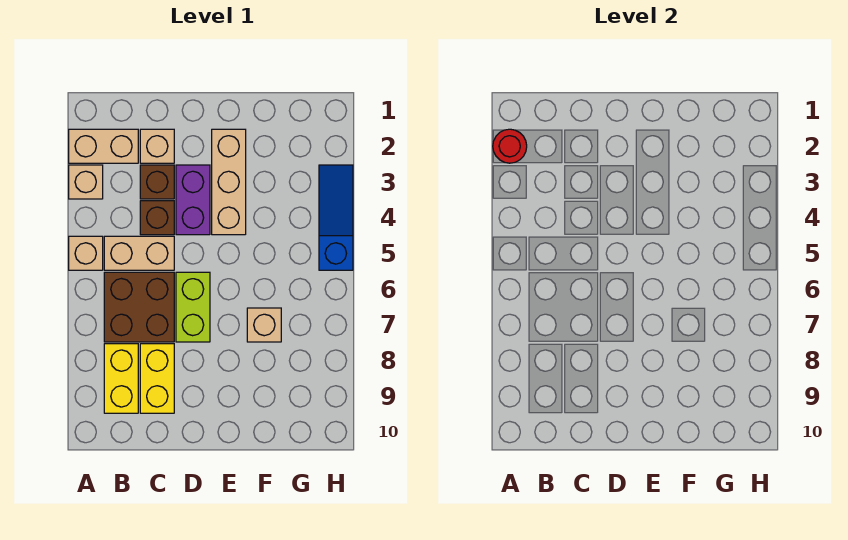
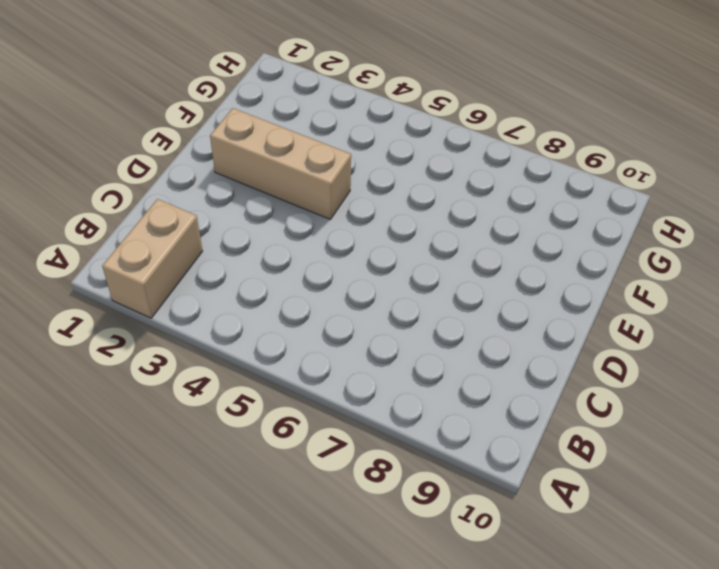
none -> tan 1x1 brick [69,165,103,199]
none -> tan 1x1 brick [69,236,103,270]
none -> tan 1x2 brick [104,236,174,270]

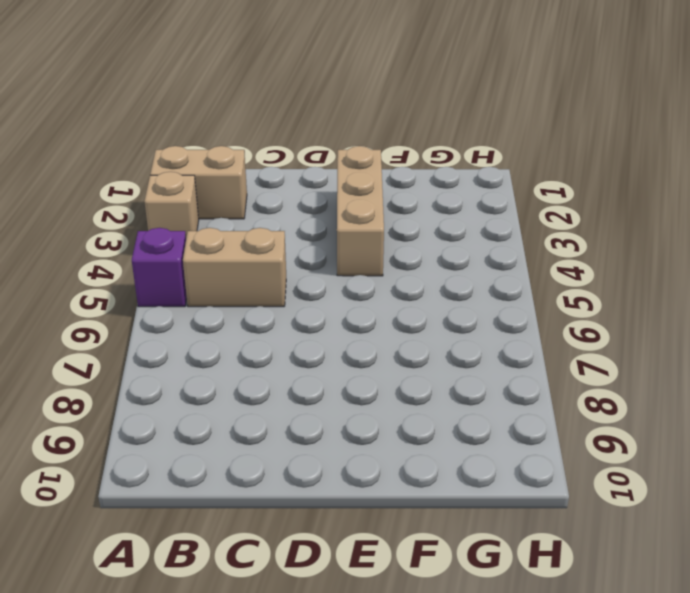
purple 1x1 brick [132,228,187,307] -> tan 1x1 brick [69,236,103,270]
none -> brown 2x2 brick [104,272,174,342]
none -> yellow 1x2 brick [104,344,138,413]
none -> tan 1x1 brick [140,129,174,163]

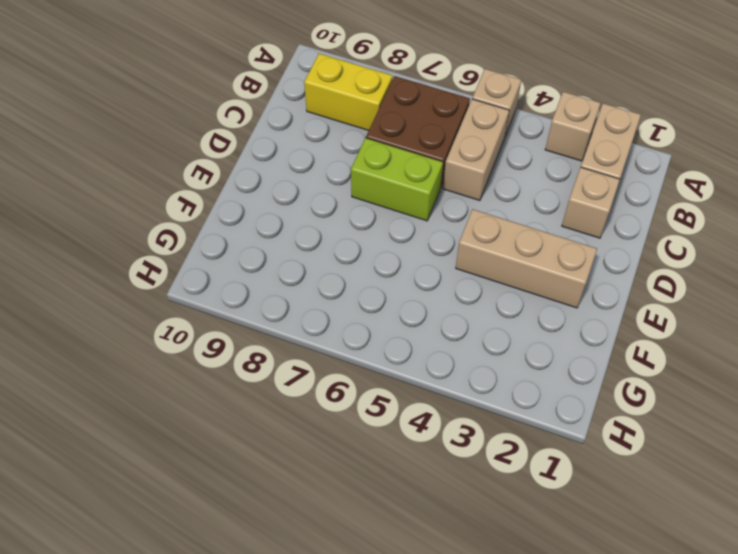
none -> brown 1x1 brick [140,165,174,199]
none -> brown 1x1 brick [140,201,174,235]
none -> yellow 1x2 brick [140,344,174,413]

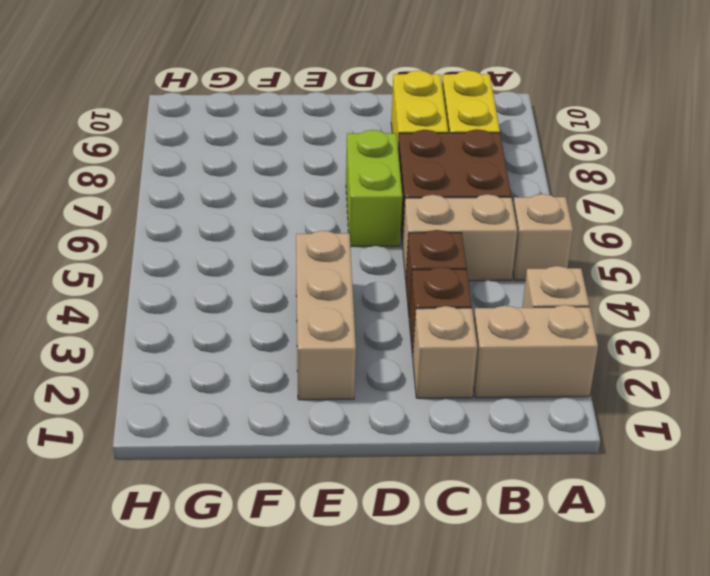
none -> purple 1x2 brick [176,165,210,235]
none -> tan 1x1 brick [247,308,281,342]
none -> blue 1x3 slope [319,165,353,270]

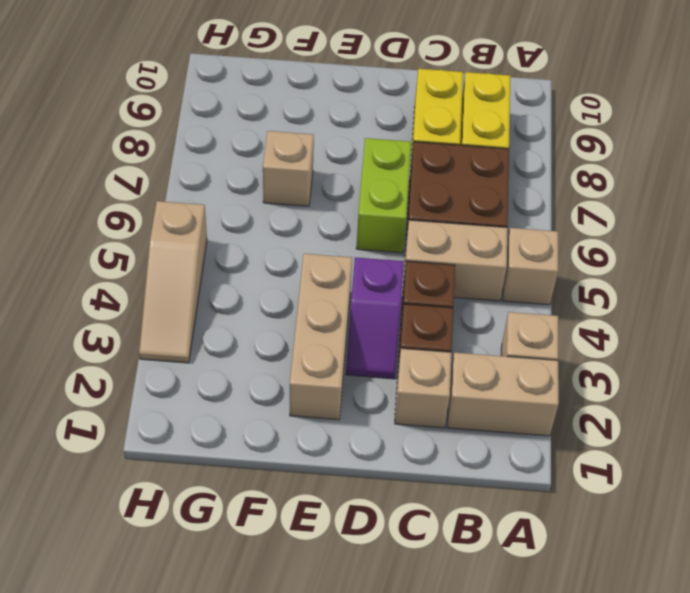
purple 1x2 slope [346,257,404,379] -> purple 1x2 brick [176,165,210,235]
tan 1x3 slope [139,201,207,363] -> blue 1x3 slope [319,165,353,270]
none -> red 1x1 round brick [493,129,527,163]

